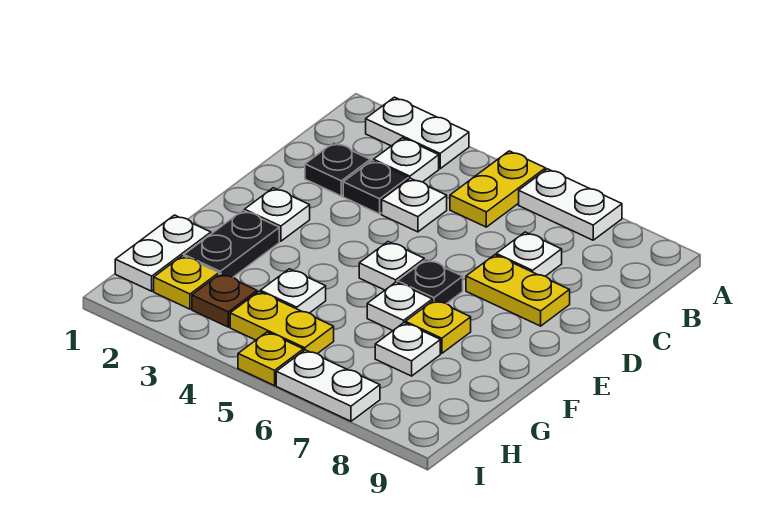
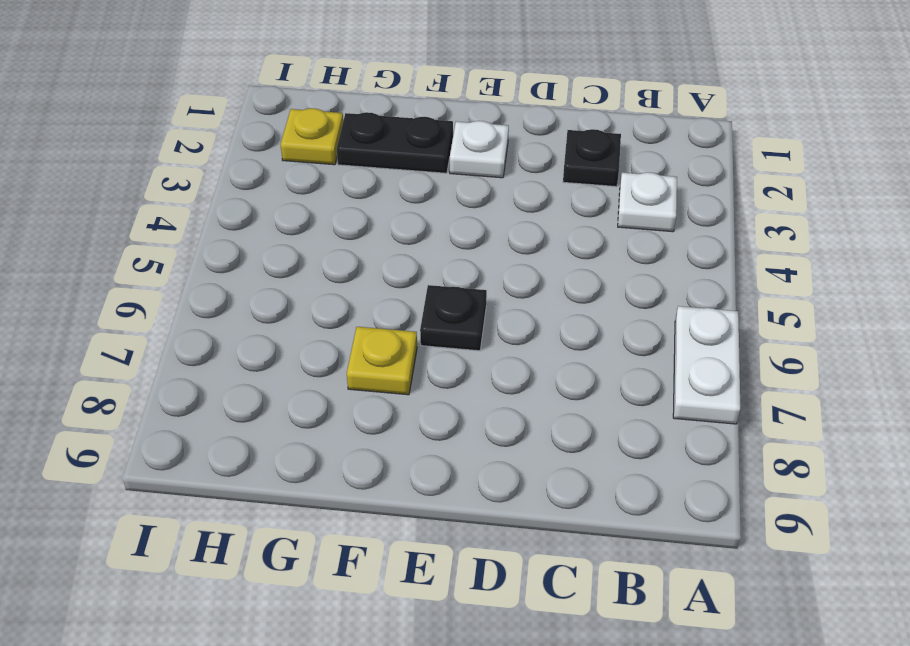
none -> white 1x2 plate [366,97,469,169]
none -> yellow 1x2 plate [450,151,546,227]
none -> black 1x1 plate [343,161,408,214]

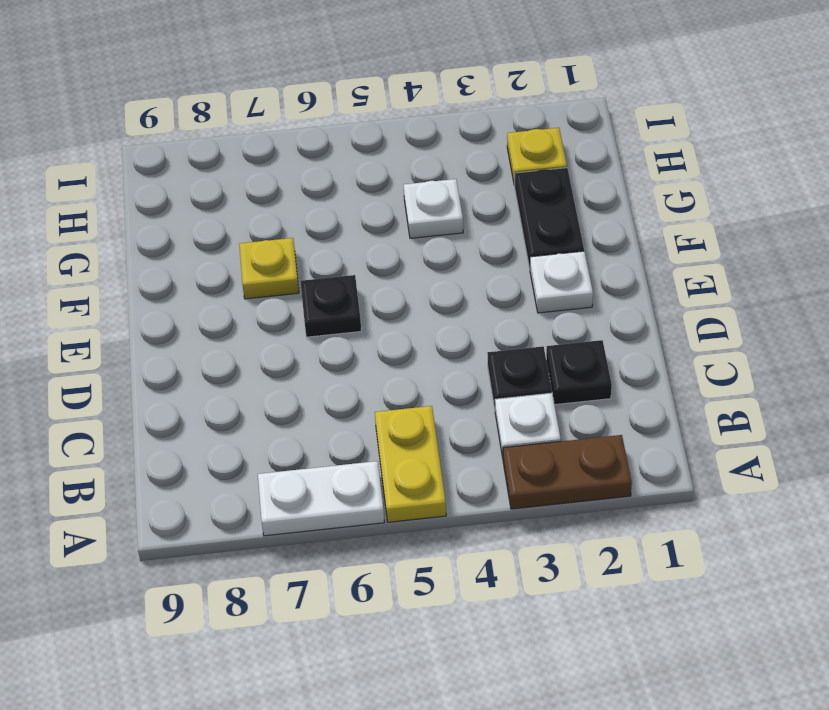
brown 1x2 plate [503,435,632,509] -> white 1x2 plate [366,97,469,169]
none -> white 1x1 plate [382,178,447,232]
none -> white 1x1 plate [496,232,562,276]
none -> yellow 1x2 plate [466,255,570,326]

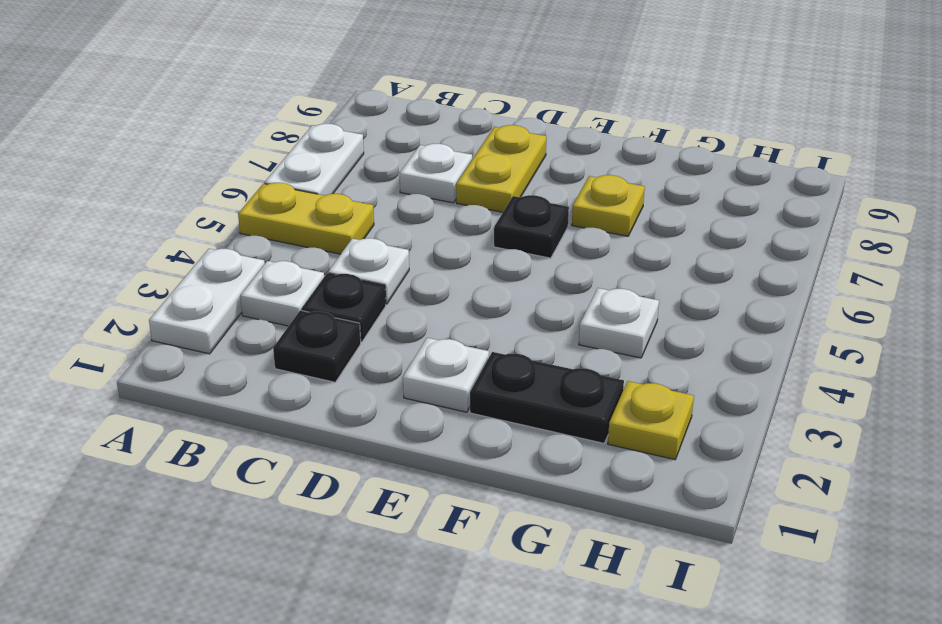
none -> white 1x1 plate [359,242,424,290]
none -> white 1x1 plate [367,282,432,331]
none -> white 1x2 plate [115,215,211,291]

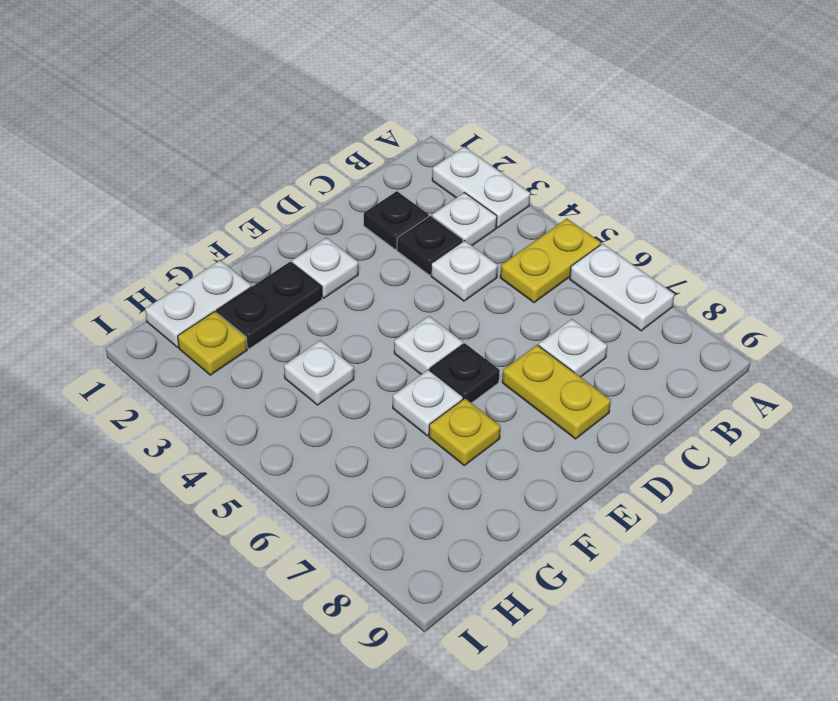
none -> white 1x1 plate [375,323,440,376]
none -> brown 1x1 plate [192,274,257,327]
none -> yellow 1x2 plate [230,292,334,354]

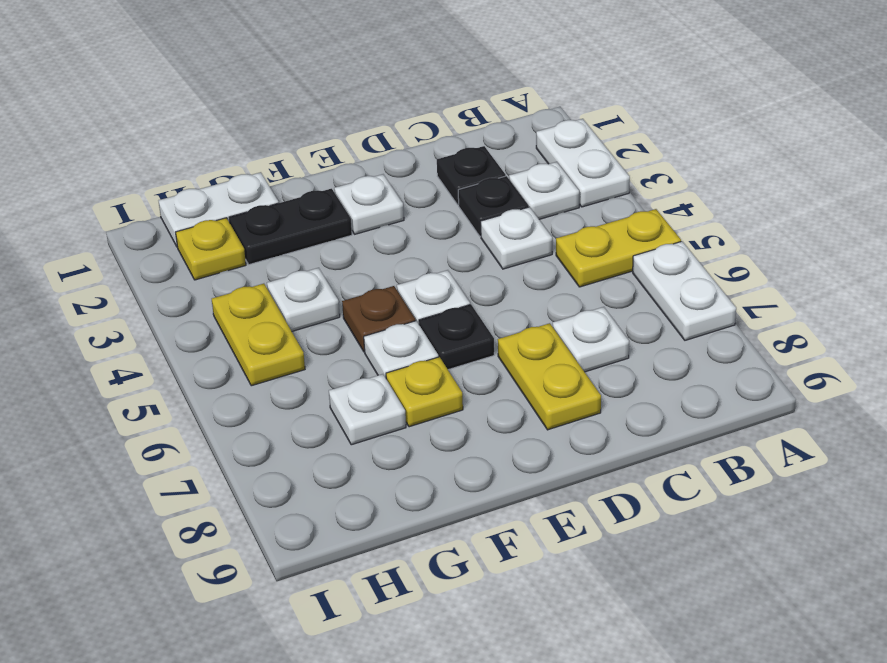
brown 1x1 plate [342,286,415,352] -> brown 1x1 plate moved to [192,274,257,327]
none -> yellow 1x1 plate [238,332,303,386]
none -> white 1x2 plate [276,350,380,421]

